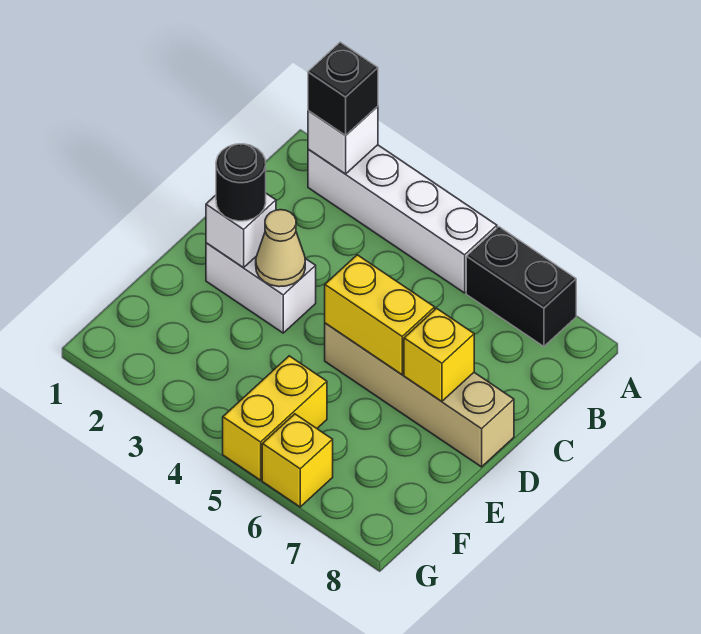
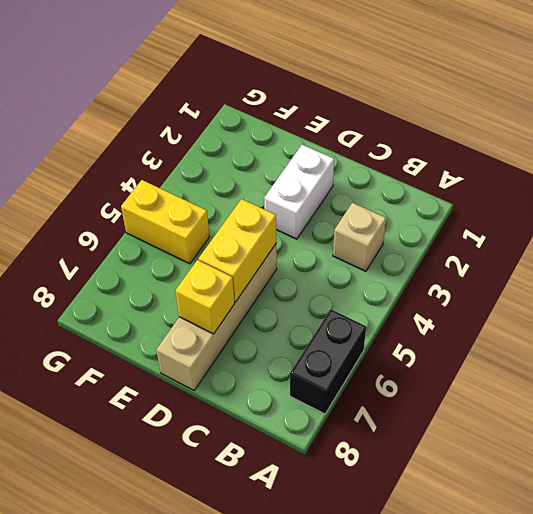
tan 1x1 brick [333,203,386,271] -> none
none -> white 1x4 brick [308,145,497,293]
none -> yellow 1x1 brick [262,414,333,507]
none -> white 1x1 brick [308,106,378,174]

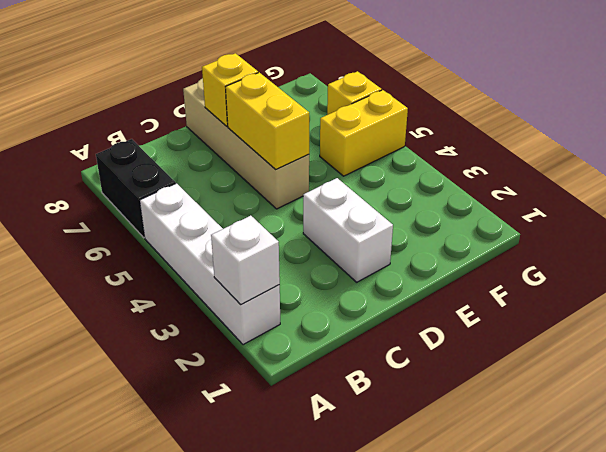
none -> white 1x1 brick [206,193,276,268]
none -> tan 1x1 cone [256,210,305,287]
none -> black 1x1 brick [308,42,378,136]

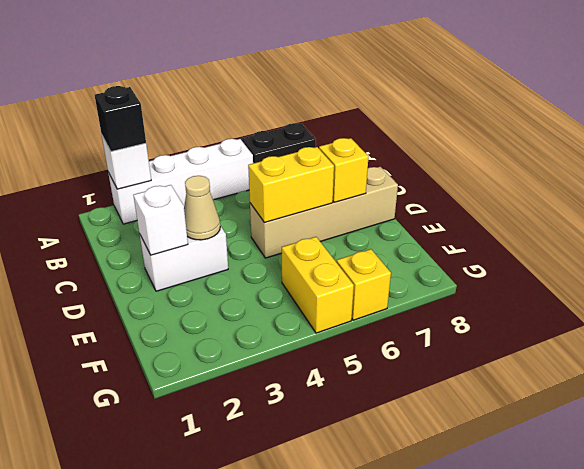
none -> black 1x1 round brick [216,144,266,221]

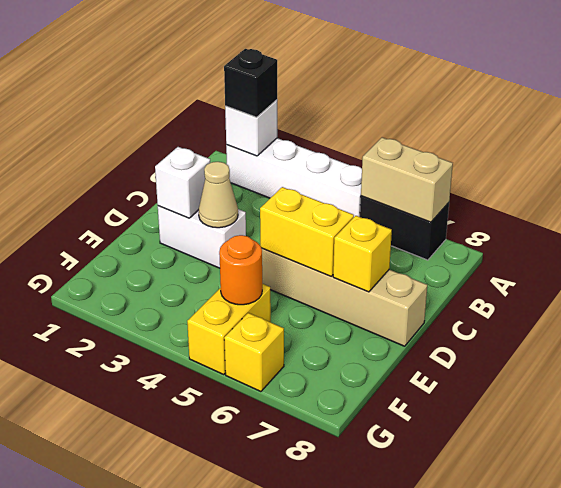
tan 1x2 brick [361,137,453,222] -> none
orange 1x1 round brick [219,235,262,305] -> none
none -> black 1x1 round brick [216,144,266,221]

